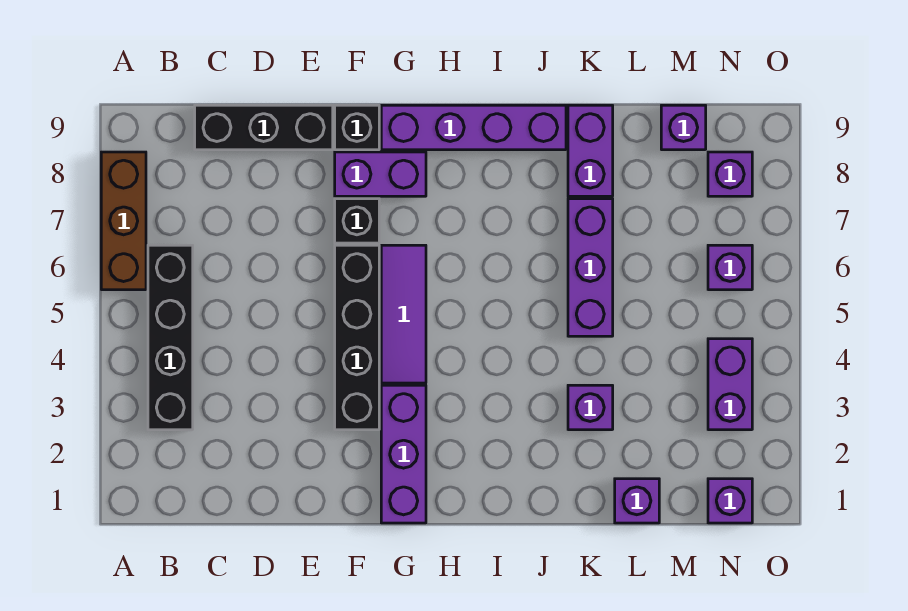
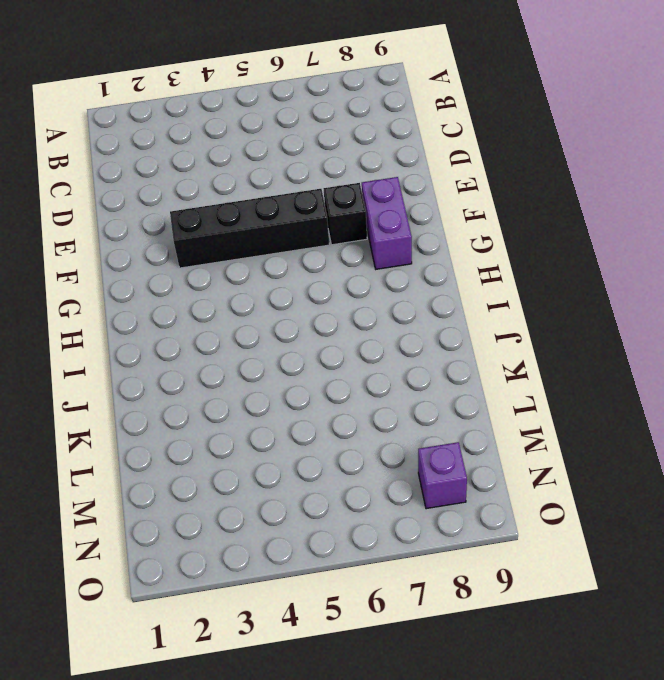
none -> brown 1x3 brick [101,152,146,290]
none -> black 1x4 brick [148,245,193,430]
none -> black 1x3 brick [195,105,333,150]

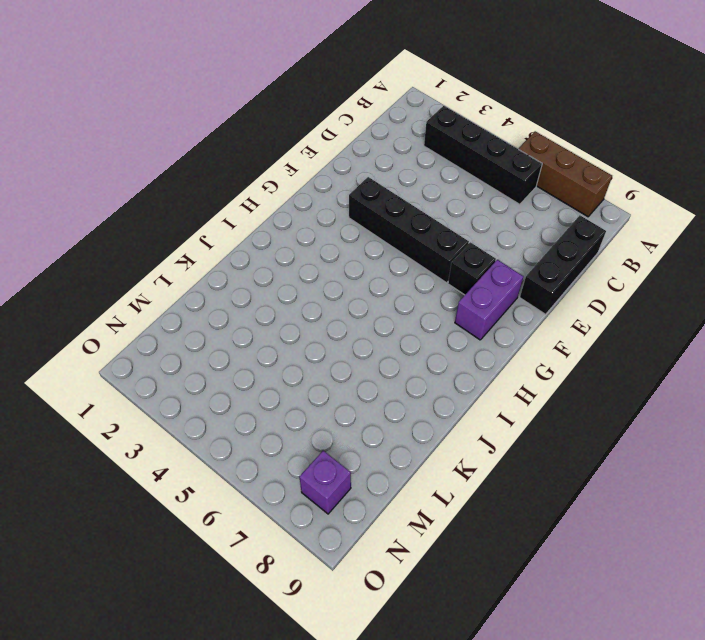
none -> black 1x1 brick [335,105,379,150]
none -> purple 1x3 brick [381,385,426,523]
none -> purple 1x3 tile [381,245,426,383]

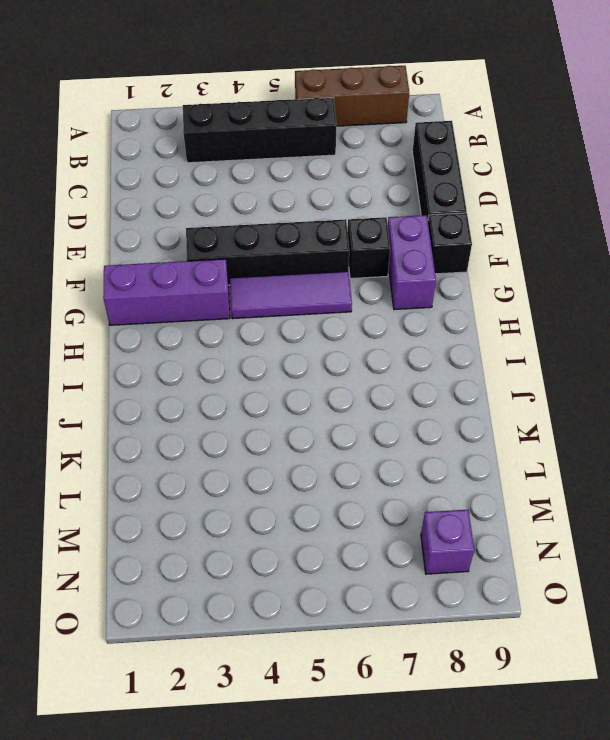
none -> purple 1x4 brick [381,105,566,150]
none -> purple 1x1 brick [568,385,613,430]
none -> purple 1x3 brick [568,199,613,336]

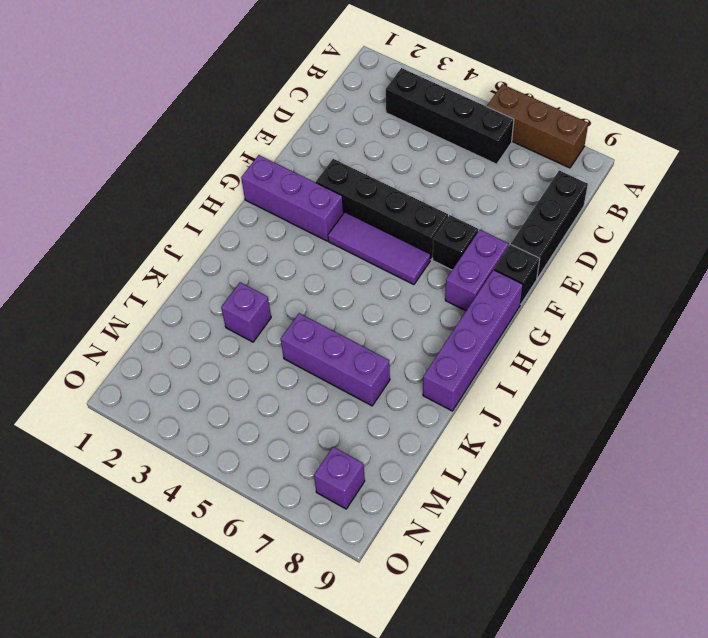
none -> purple 1x2 brick [568,105,613,196]
none -> purple 1x1 brick [615,479,659,523]
none -> purple 1x1 brick [661,105,706,150]

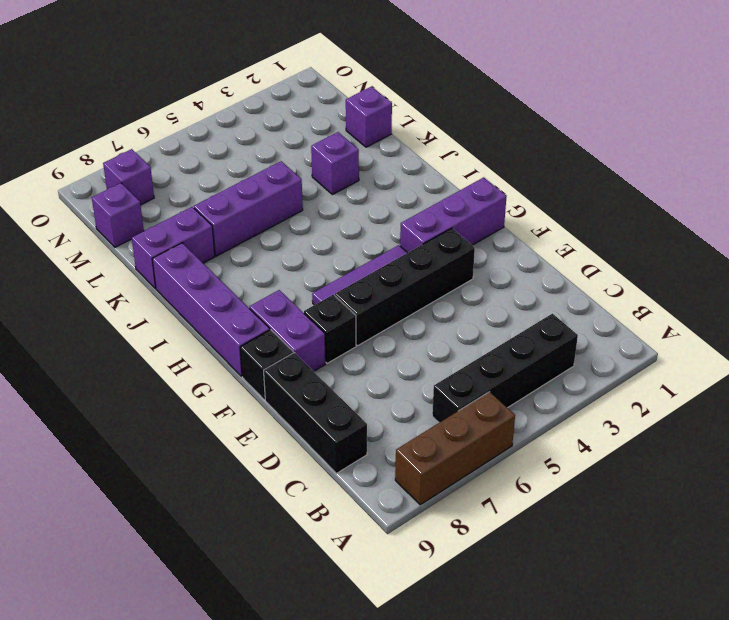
none -> purple 1x1 brick [708,479,752,523]
none -> purple 1x2 brick [708,339,752,430]
none -> purple 1x1 brick [708,245,752,290]

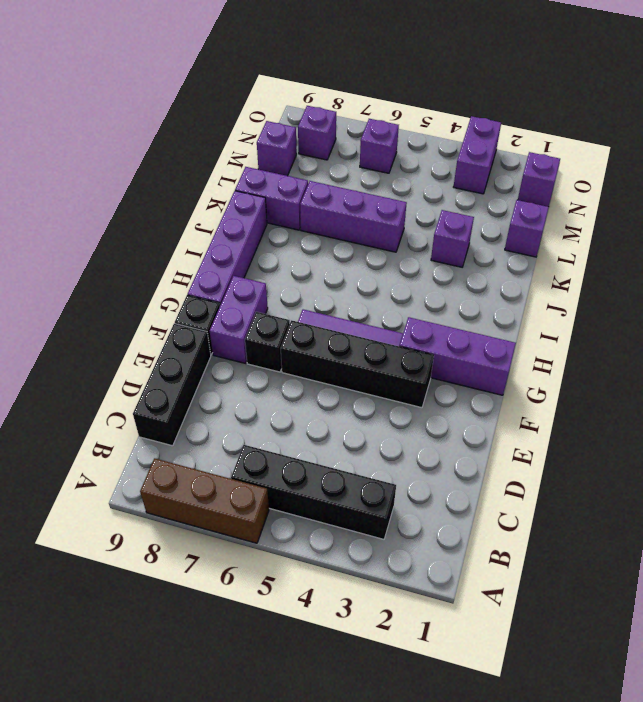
purple 1x2 brick [454,116,501,194] -> purple 1x2 brick turned to [708,339,752,430]

